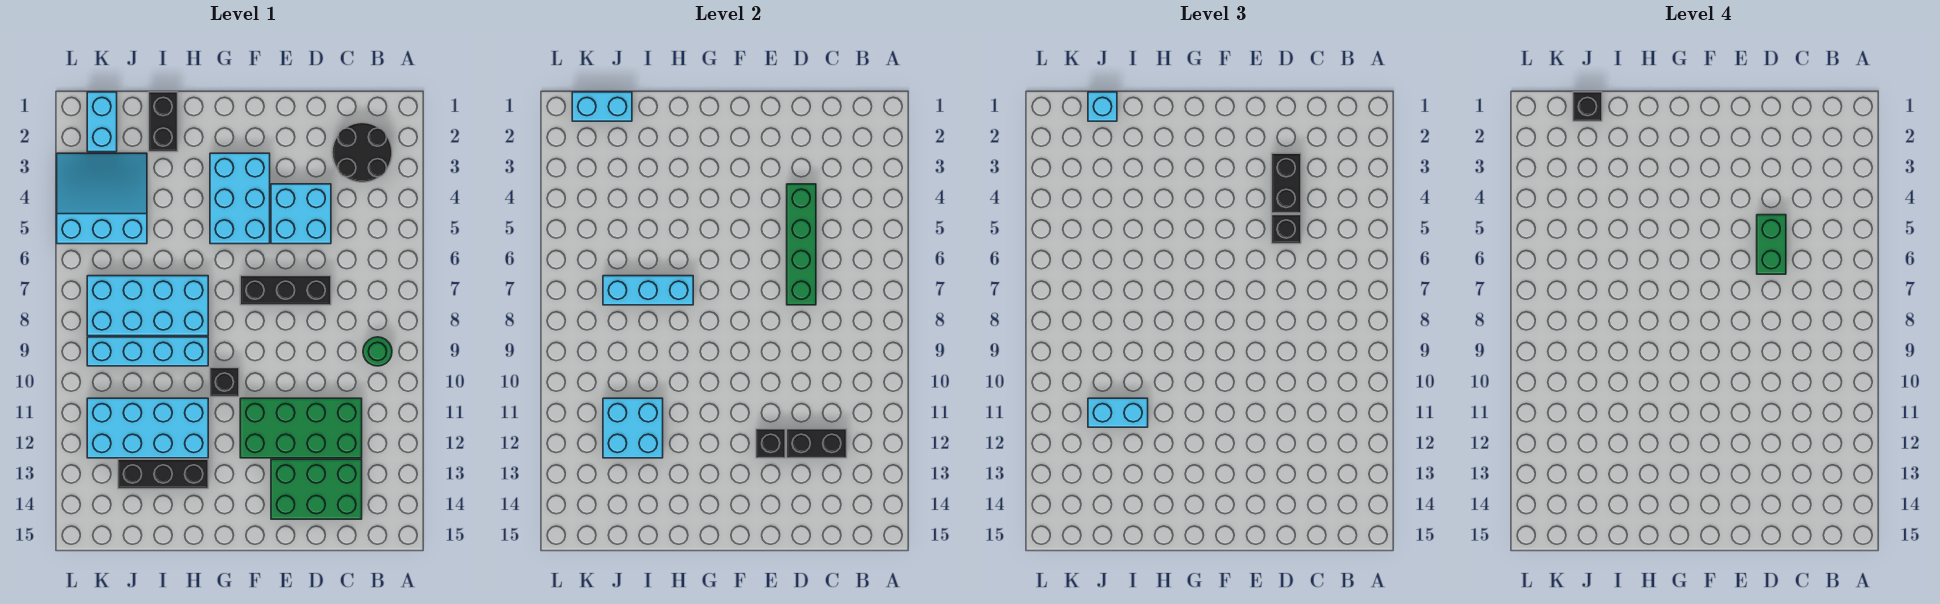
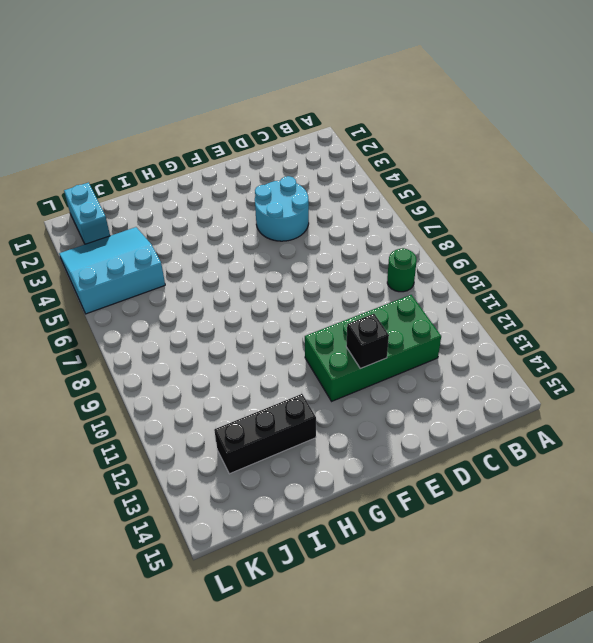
cyan 2x2 round brick [255,176,309,241] -> cyan 2x2 brick [271,184,331,244]
none -> black 2x2 round brick [332,123,392,182]
none -> green 2x3 brick [271,459,362,519]
none -> black 1x3 brick [240,276,331,305]

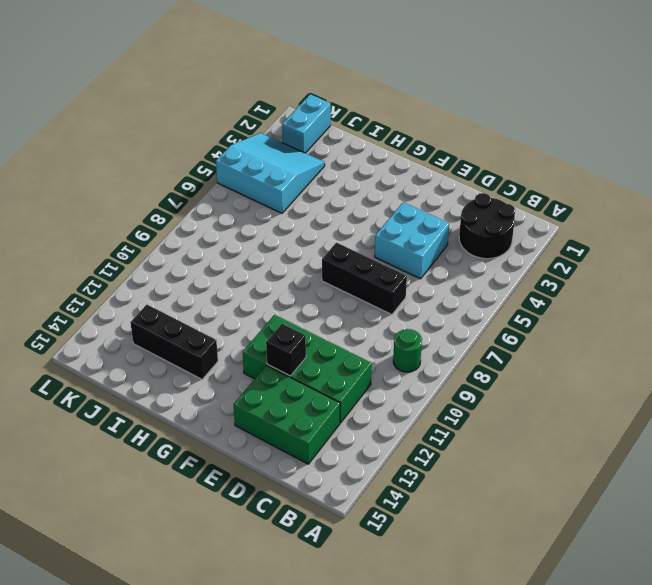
none -> cyan 2x3 brick [210,153,270,244]
none -> black 1x1 brick [210,368,239,397]
none -> cyan 2x4 brick [87,276,208,336]

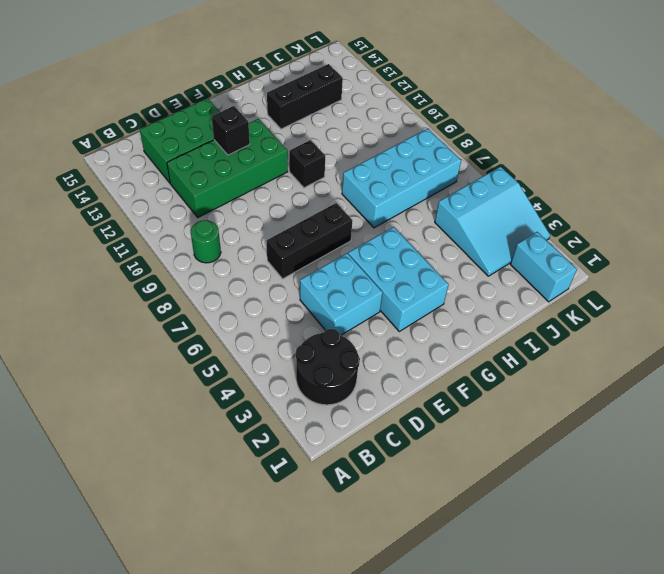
none -> cyan 1x4 brick [87,337,208,366]
none -> cyan 2x4 brick [87,398,208,458]
none -> black 1x2 brick [149,92,178,152]

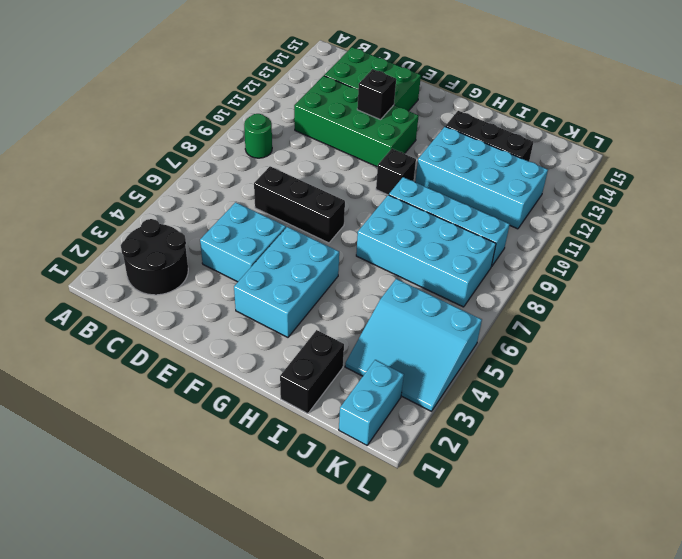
none -> black 1x2 brick [787,429,847,458]
none -> green 1x4 brick [787,184,816,305]
none -> cyan 1x3 brick [603,276,693,305]

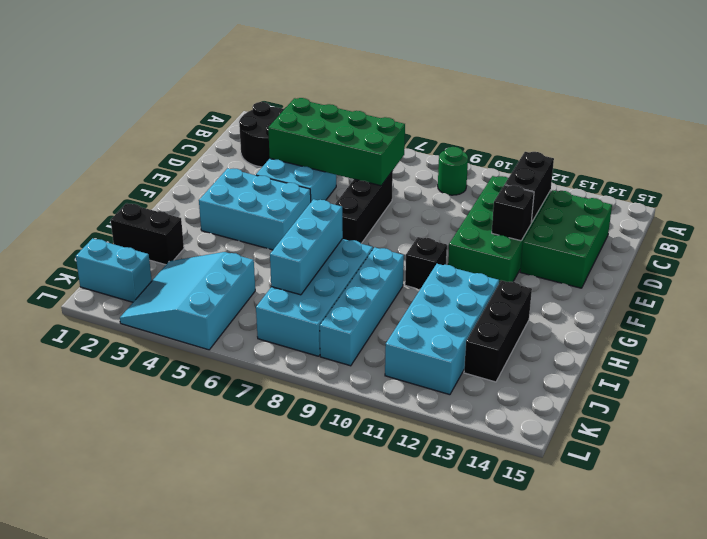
green 2x4 brick [268,98,405,186] -> green 1x4 brick [787,184,816,305]
none -> cyan 2x2 brick [603,398,663,458]
none -> cyan 1x2 brick [572,92,632,121]
none -> black 1x2 brick [1272,153,1301,213]

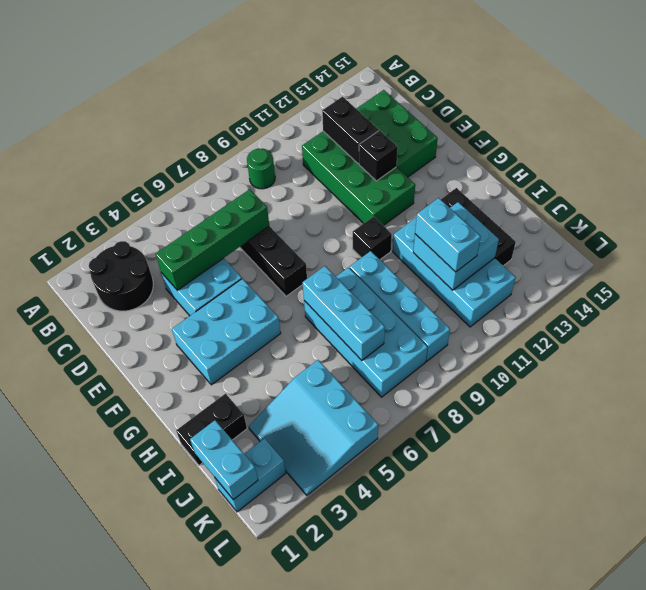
none -> black 1x2 brick [1272,153,1301,213]
none -> black 1x1 brick [1272,215,1301,244]
none -> cyan 1x1 brick [1088,92,1117,121]

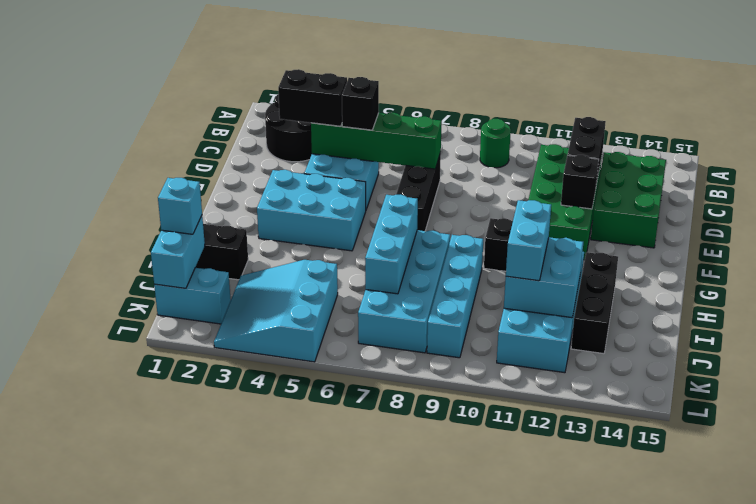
none -> green 1x2 brick [1757,215,1786,274]
none -> black 1x1 brick [1573,92,1602,121]

